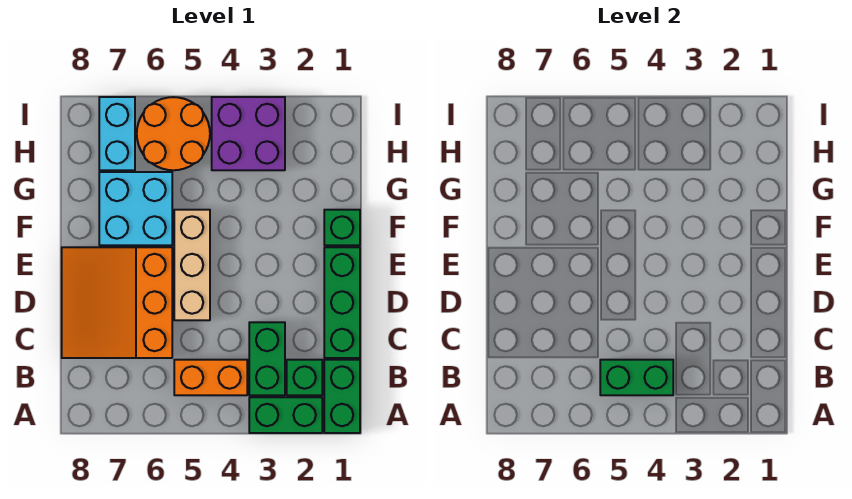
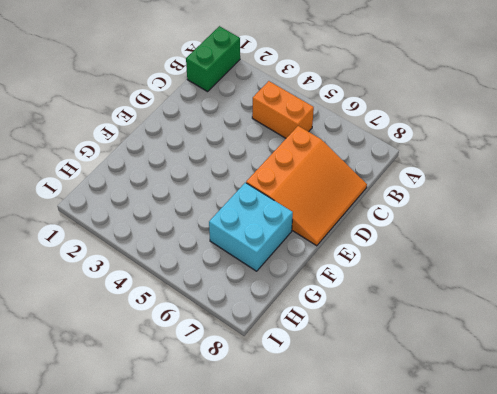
none -> green 1x2 brick [249,397,322,433]
none -> green 1x1 brick [287,360,322,395]
none -> green 1x2 brick [249,322,285,395]

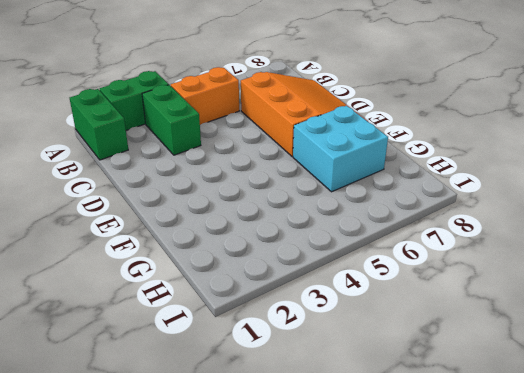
none -> green 1x1 brick [287,360,322,395]
none -> green 1x3 brick [324,247,360,358]
none -> tan 1x3 brick [174,210,210,320]

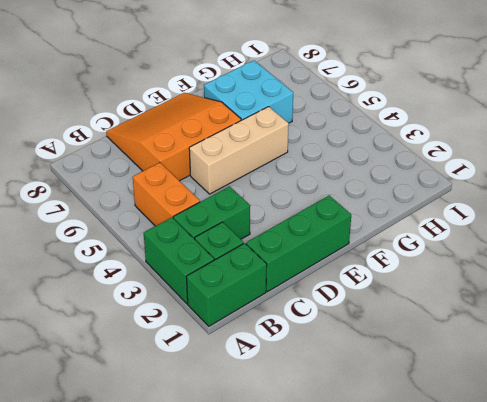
none -> green 1x1 brick [324,210,360,245]
none -> purple 2x2 brick [212,97,285,170]
none -> orange 2x2 round brick [137,97,210,170]

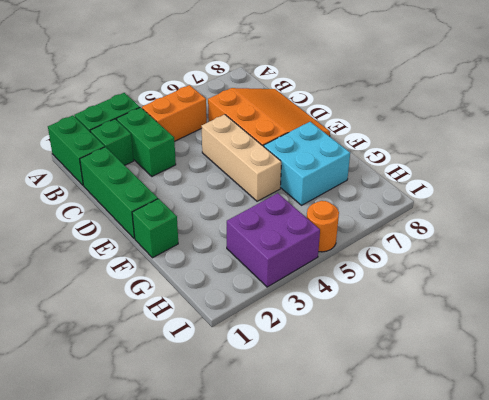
orange 1x1 round brick [307,201,339,252] -> orange 2x2 round brick [137,97,210,170]
none -> cyan 1x2 brick [99,97,135,170]
none -> green 1x2 brick [600,360,673,395]

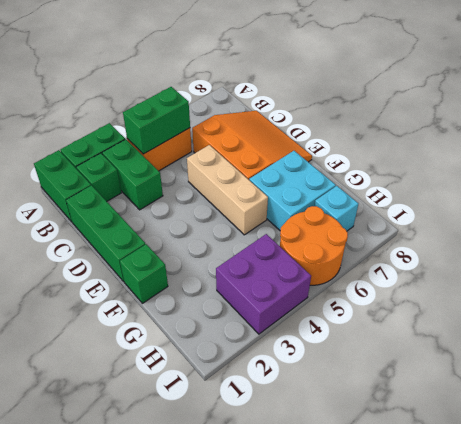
cyan 1x1 brick [315,186,358,231] -> cyan 1x2 brick [99,97,135,170]

